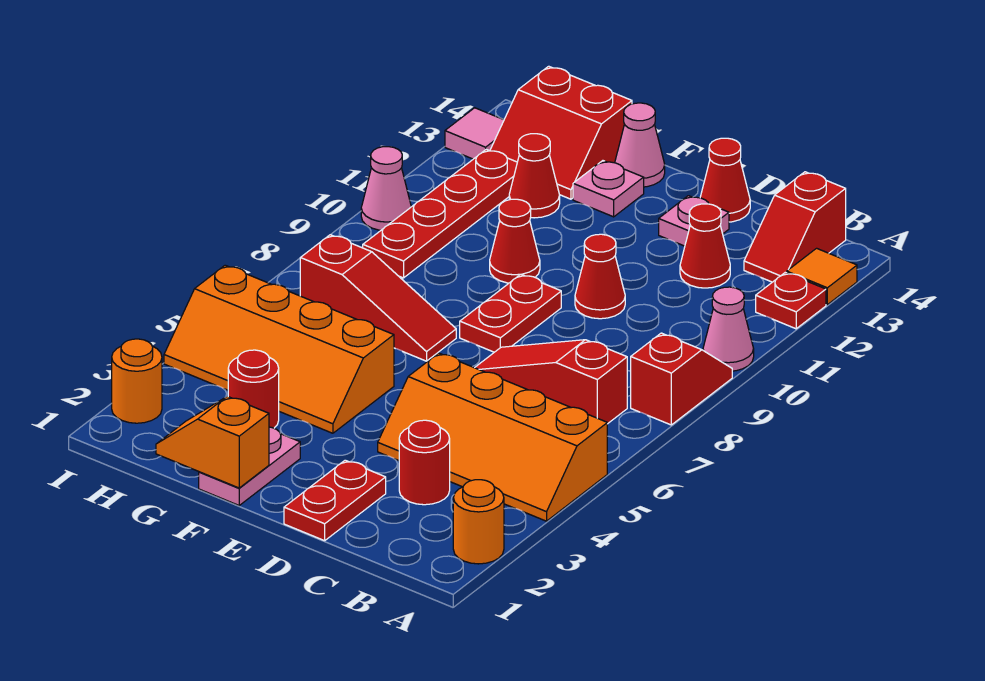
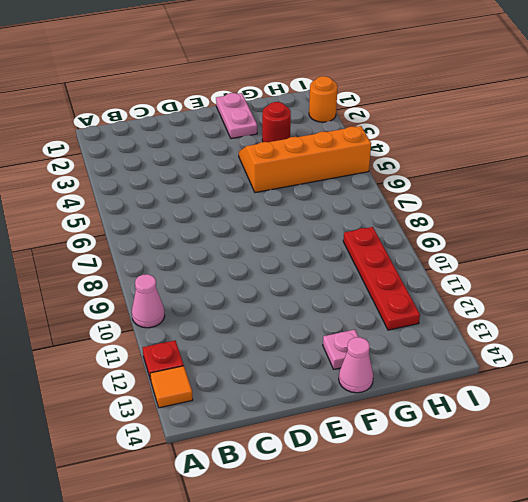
none -> orange 1x1 round brick [453,480,504,564]
none -> orange 2x4 slope [378,353,607,521]
none -> red 1x2 slope [631,333,732,425]

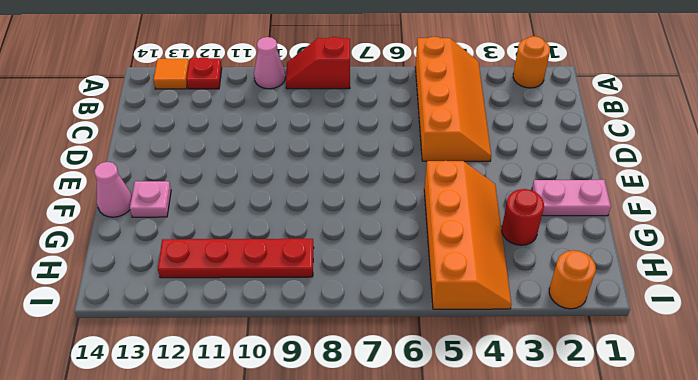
none -> red 1x3 slope [475,340,627,424]
none -> red 1x2 slope [744,172,846,282]
none -> red 1x1 round brick [399,420,450,505]

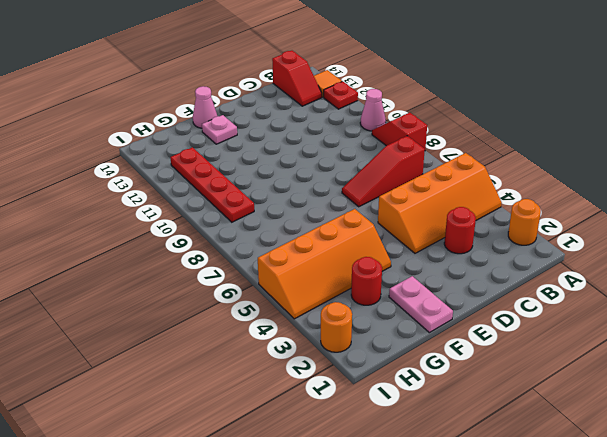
none -> red 1x1 cone [680,204,730,288]
none -> red 1x2 plate [284,460,386,541]
none -> red 1x1 cone [575,234,625,319]

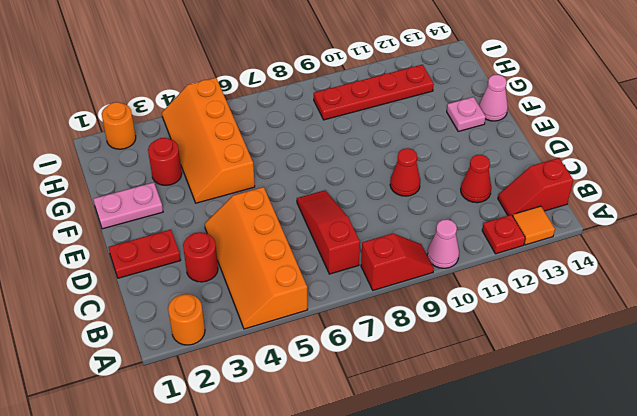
none -> pink 1x1 plate [659,196,729,246]
none -> red 1x1 cone [700,138,750,222]
none -> red 1x2 plate [460,274,561,352]

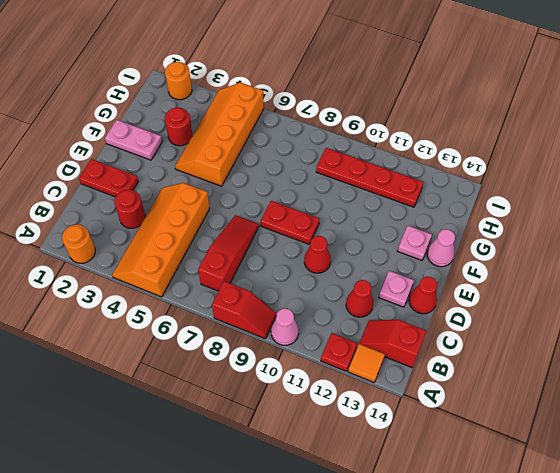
none -> red 1x3 slope [300,235,456,361]
none -> red 1x1 cone [490,199,540,283]
none -> red 1x1 cone [509,134,560,218]

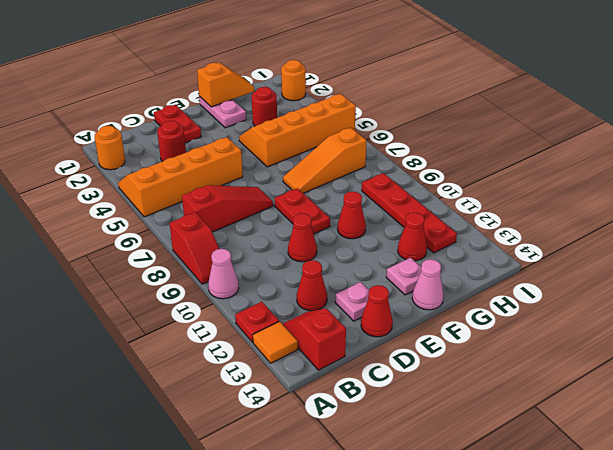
orange 1x3 slope [283,128,367,193] -> red 1x3 slope [300,235,456,361]
none -> red 2x2 slope [490,66,632,199]
none -> pink 1x1 cone [361,147,411,230]
none -> pink 1x1 tile [445,108,504,159]

